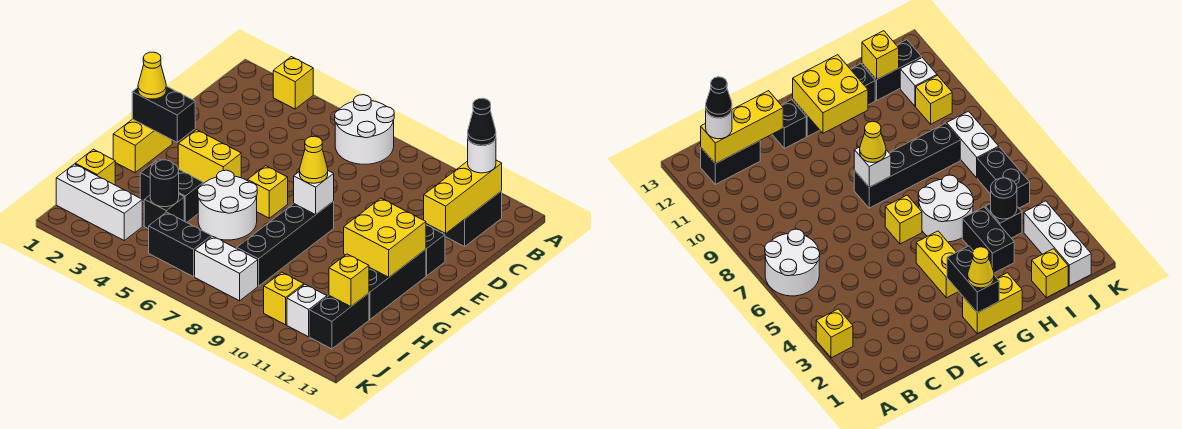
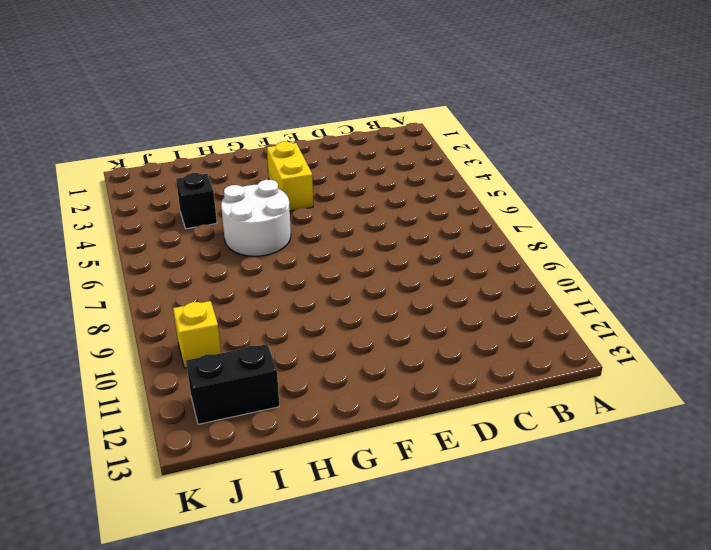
none -> yellow 1x1 brick [273,57,313,109]
none -> white 2x2 round brick [335,95,394,164]
none -> black 1x2 brick [443,191,502,246]

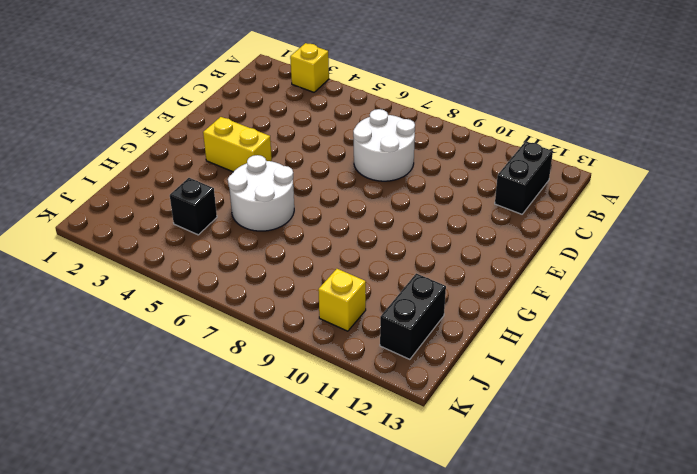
white 2x2 round brick [353,109,415,181] -> white 2x2 round brick moved to [335,95,394,164]
none -> black 1x1 brick [426,225,445,276]
none -> yellow 1x2 brick [113,119,172,173]
none -> yellow 1x1 brick [248,166,288,218]

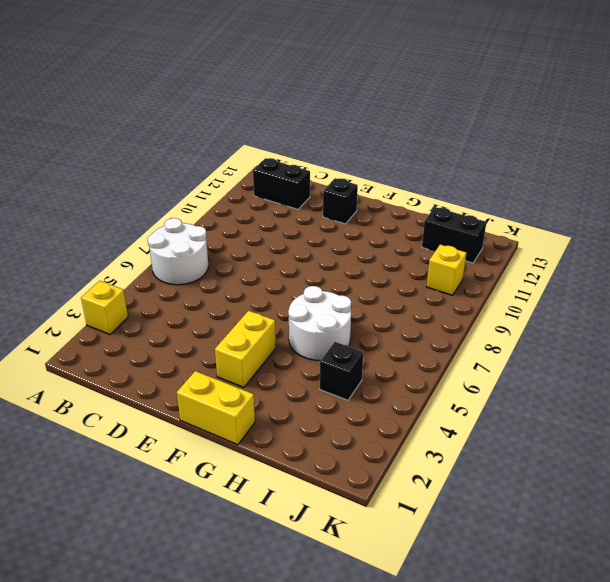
none -> yellow 1x1 brick [248,166,288,218]
none -> black 1x4 brick [237,201,334,286]
none -> black 1x3 brick [369,249,426,320]

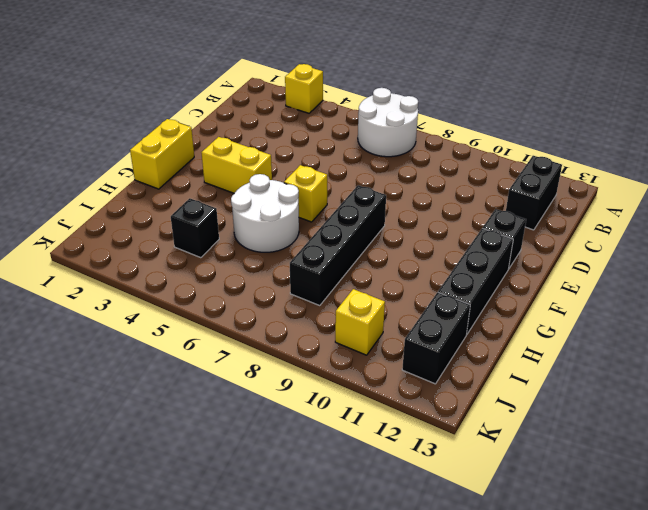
none -> black 1x2 brick [140,159,203,222]
none -> yellow 1x1 brick [75,149,115,185]
none -> white 1x3 brick [56,164,142,240]

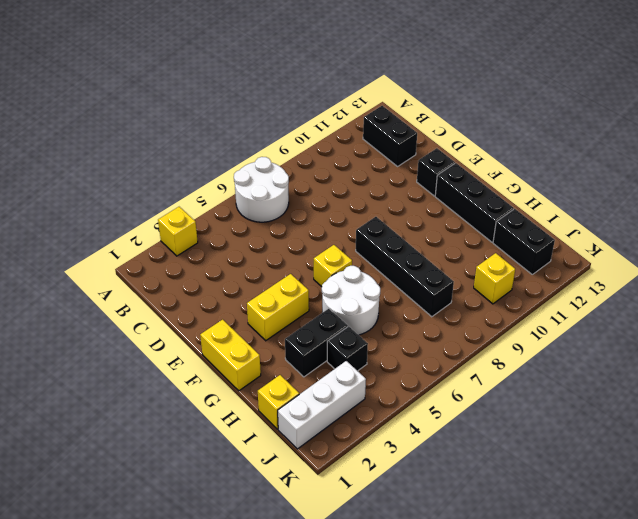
none -> black 1x2 brick [149,212,212,277]
none -> white 1x2 brick [195,236,258,301]
none -> white 1x1 brick [287,285,327,337]

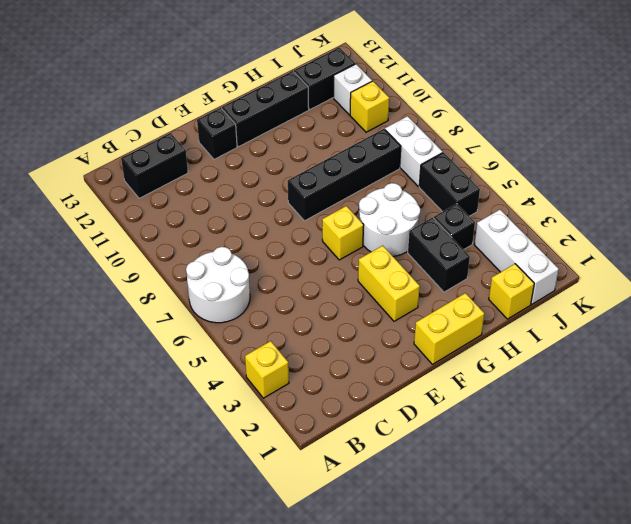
none -> yellow 1x3 brick [424,160,502,233]
none -> black 1x2 brick [132,86,195,142]
none -> white 1x1 brick [294,171,334,215]

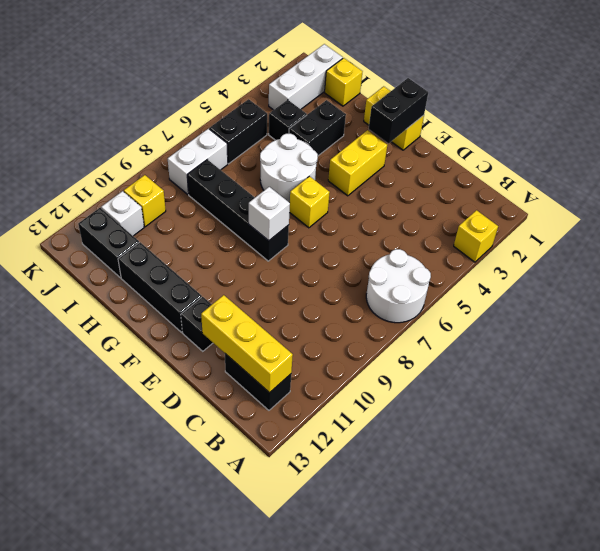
none -> yellow 2x2 brick [344,198,426,277]
none -> black 1x1 round brick [150,160,179,207]
none -> yellow 1x1 brick [329,254,369,307]

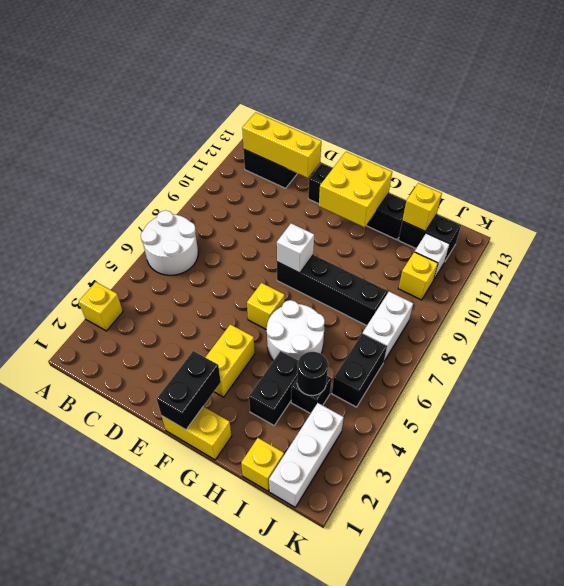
none -> white 1x1 round brick [468,138,496,173]
none -> yellow 1x1 cone [138,52,166,99]
none -> yellow 1x1 cone [299,136,328,183]

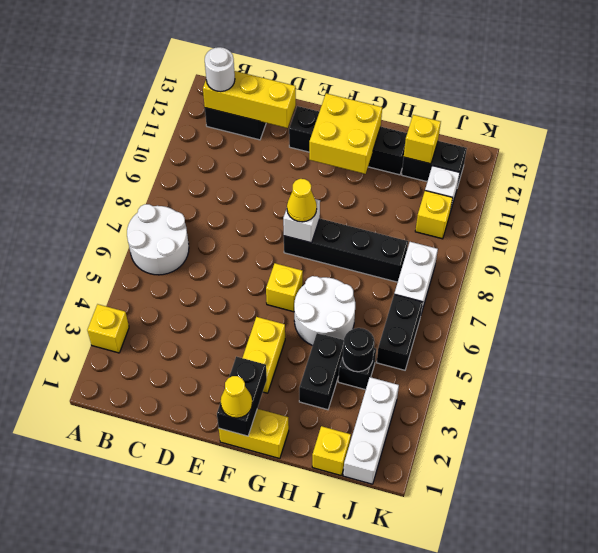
none -> black 1x1 cone [468,98,496,145]

